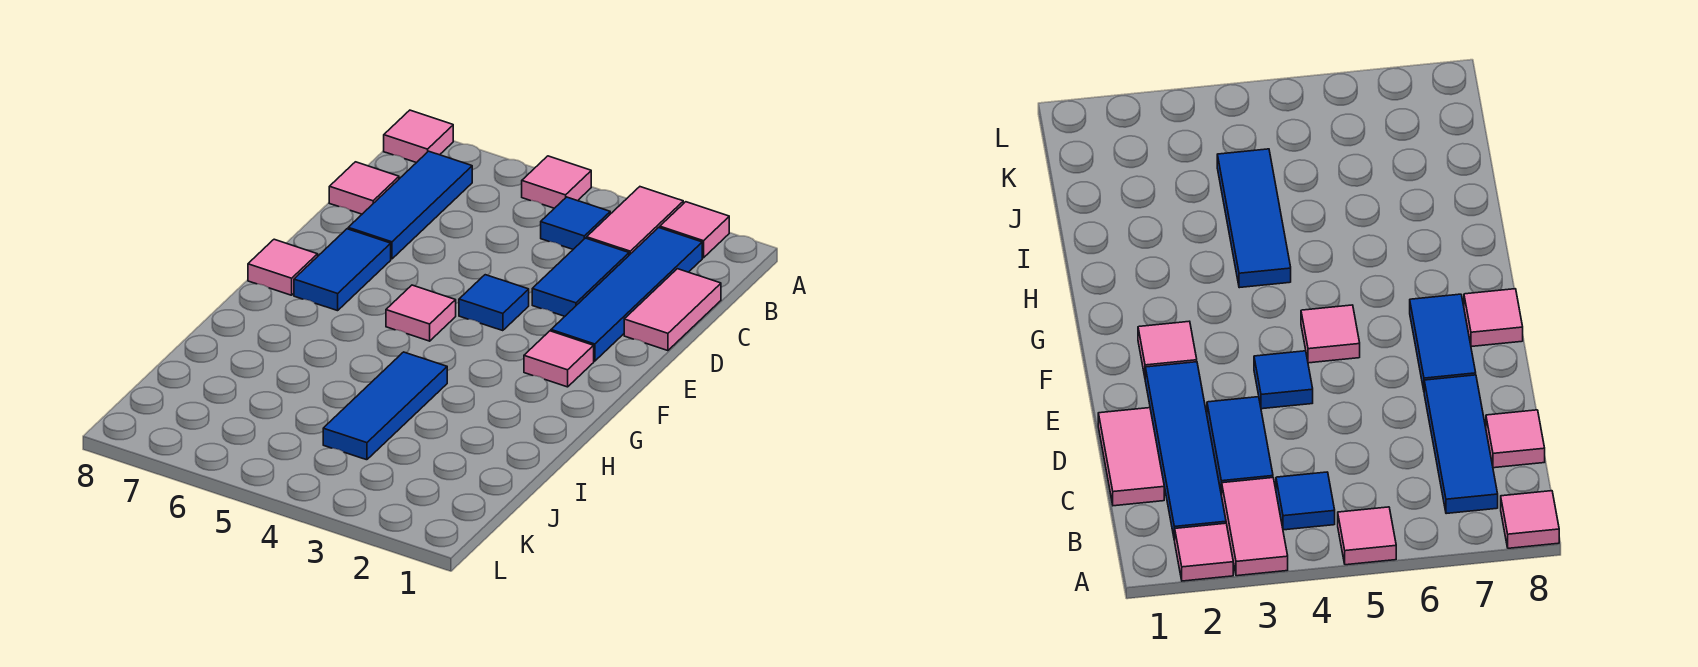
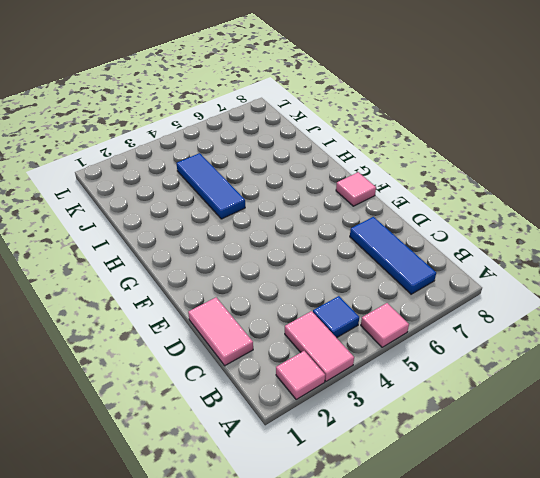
none -> pink 1x1 tile [384,110,453,163]
none -> blue 1x4 tile [551,228,702,361]
none -> blue 1x2 tile [532,238,629,316]

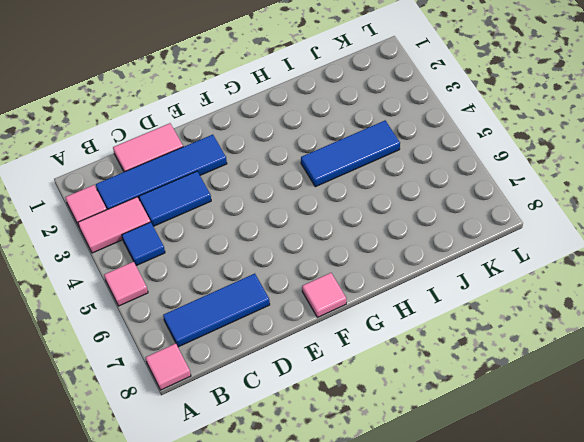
none -> pink 1x1 tile [329,162,399,214]
none -> blue 1x1 tile [459,275,529,331]
none -> blue 1x2 tile [294,229,391,311]

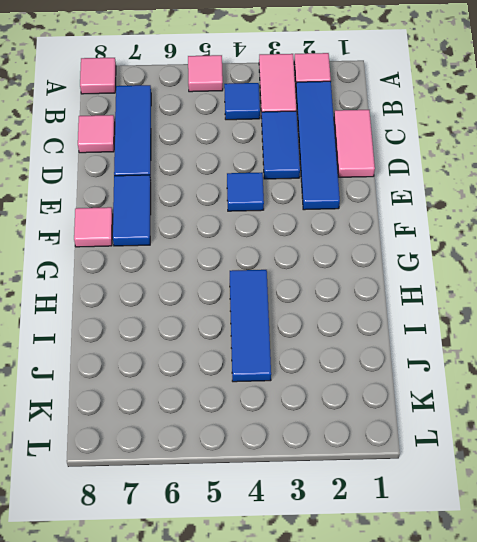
none -> pink 1x1 tile [524,331,594,387]
none -> pink 1x1 tile [386,285,456,341]

